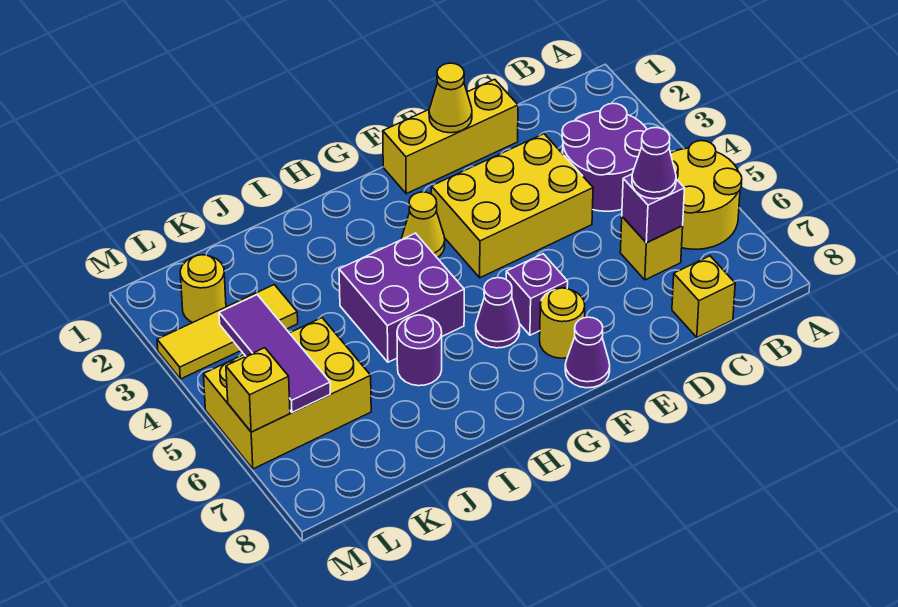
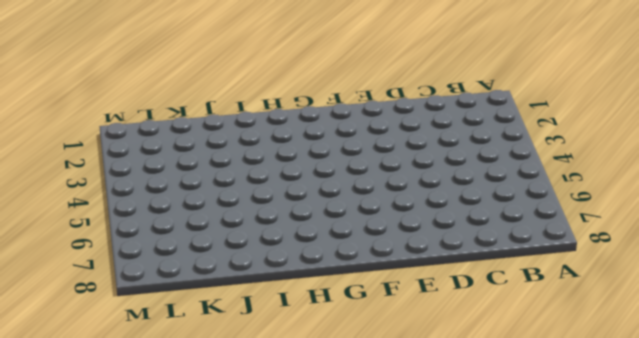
none -> yellow 2x2 round brick [671,141,742,249]
none -> purple 2x2 round brick [562,103,647,211]
none -> yellow 1x1 brick [620,217,683,280]

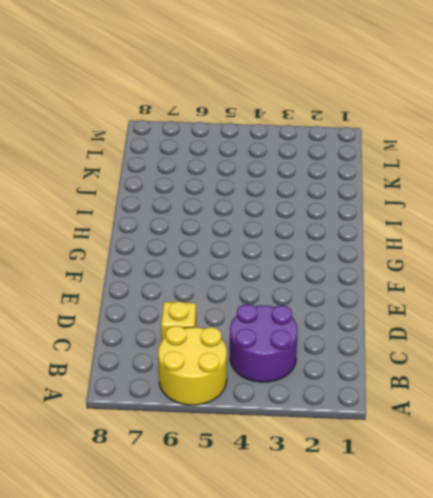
none -> yellow 1x1 brick [672,256,735,337]
none -> yellow 1x3 brick [383,79,518,194]
none -> yellow 2x3 brick [431,134,593,278]

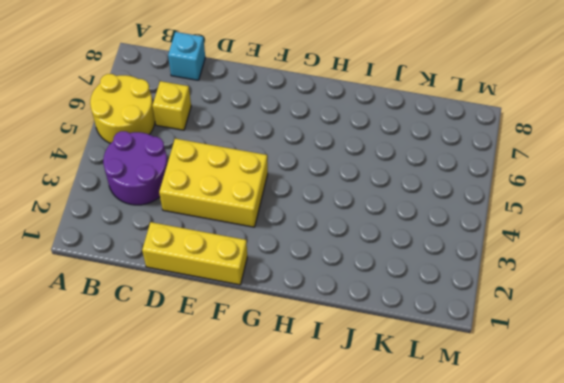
cyan 1x1 brick [168,32,205,80] -> yellow 1x1 brick [672,256,735,337]
none -> purple 1x1 brick [506,254,568,335]
none -> yellow 1x1 round brick [540,288,585,358]
none -> purple 1x1 cone [565,317,610,388]

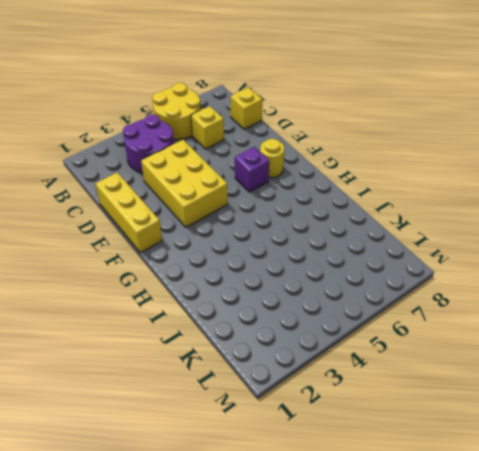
none -> purple 1x1 cone [565,317,610,388]
none -> yellow 1x1 cone [402,192,445,257]
none -> purple 1x1 cone [476,278,520,348]

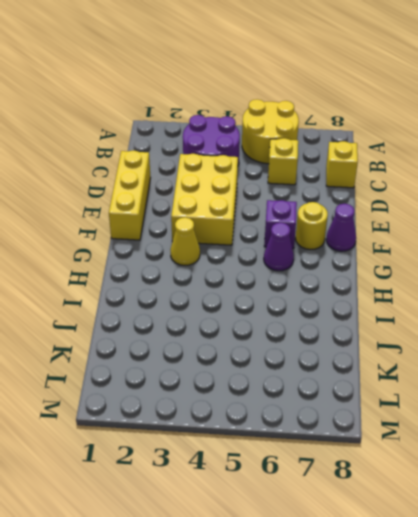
none -> purple 2x2 brick [339,233,464,362]
none -> purple 1x1 round brick [397,315,442,386]
none -> yellow 1x3 tile [157,285,298,379]

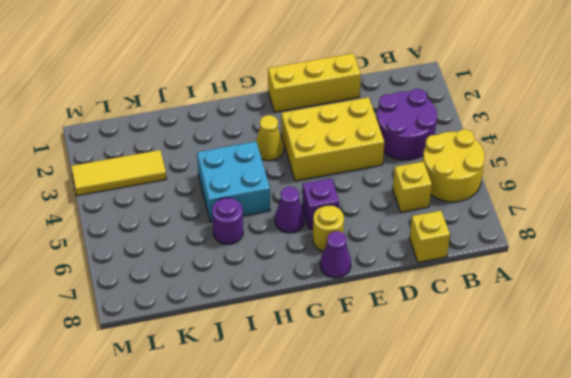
cyan 2x2 brick [197,142,270,222] -> purple 2x2 brick [339,233,464,362]
none -> yellow 2x3 brick [204,318,371,469]
none -> yellow 1x1 round brick [180,255,226,323]
none -> purple 1x1 brick [622,174,685,243]

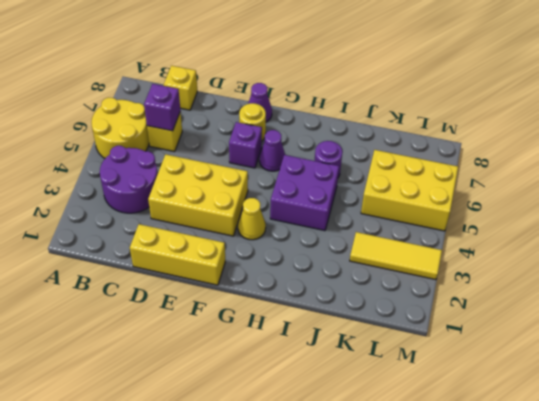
none -> yellow 1x1 round brick [180,255,226,323]
none -> yellow 1x1 cone [429,63,472,133]
none -> purple 1x3 tile [219,295,330,413]

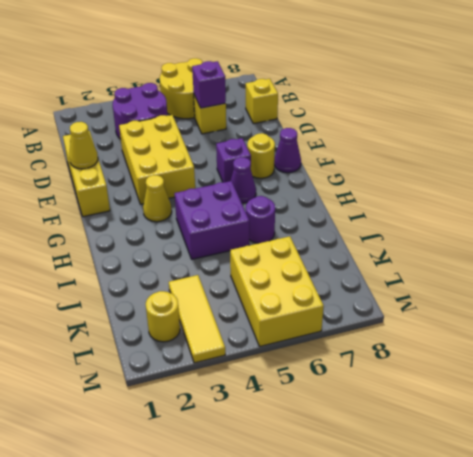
none -> purple 1x3 tile [219,295,330,413]
none -> yellow 1x1 brick [226,348,290,432]
none -> purple 1x1 cone [632,128,676,199]

